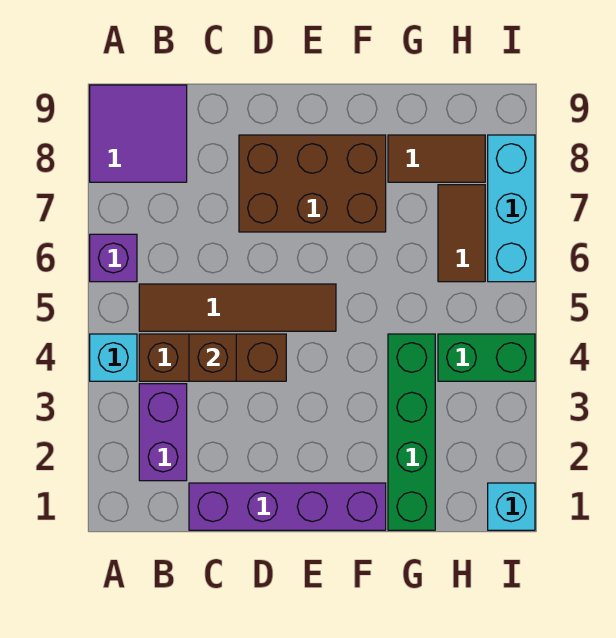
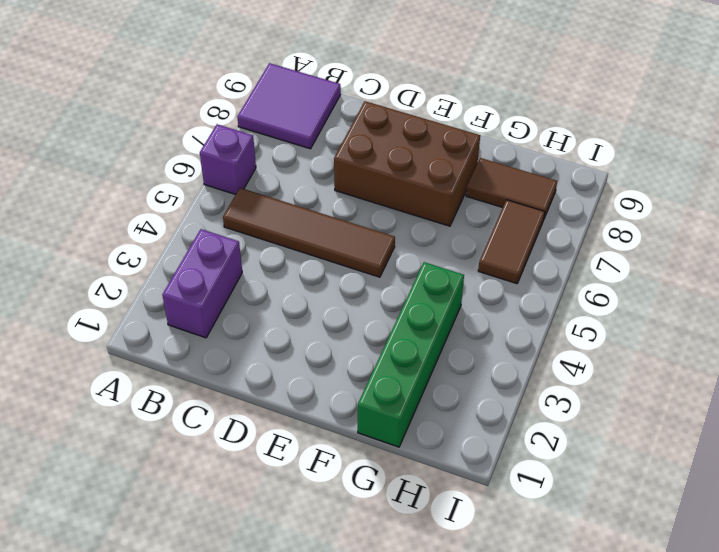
none -> cyan 1x1 brick [90,334,137,381]
none -> brown 1x3 brick [139,334,286,381]
none -> purple 1x4 brick [189,483,386,530]

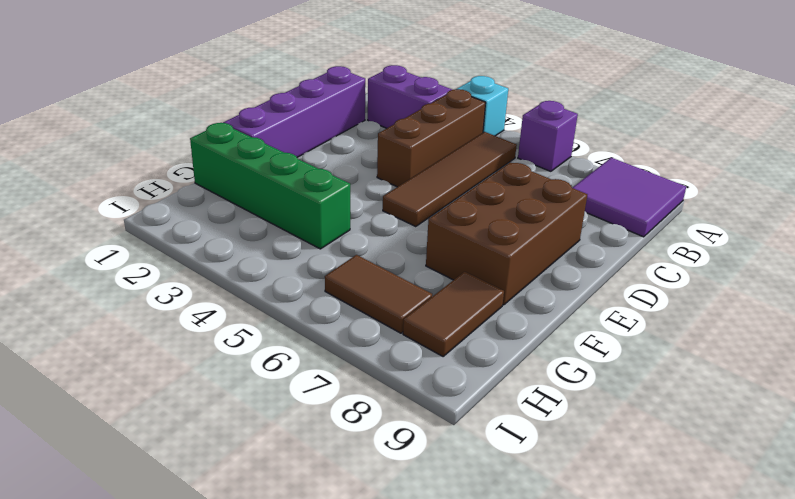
none -> green 1x2 brick [438,334,535,381]
none -> cyan 1x1 brick [488,483,535,530]
none -> cyan 1x3 brick [488,135,535,282]

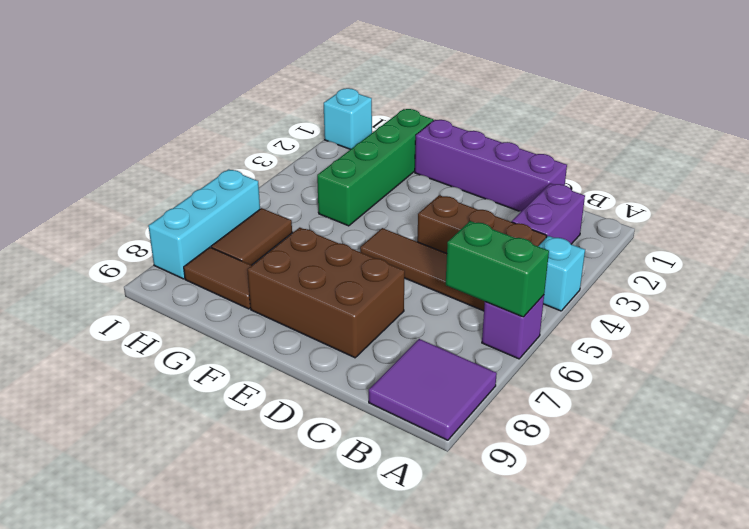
green 1x2 brick [446,221,549,317] -> green 1x2 brick moved to [438,334,535,381]
none -> brown 1x1 brick [189,334,236,381]

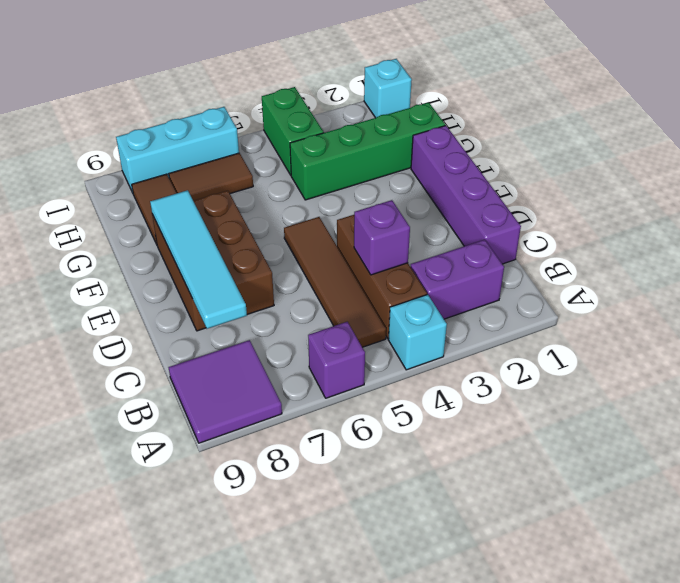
purple 1x1 brick [354,200,410,275] -> brown 1x1 brick [189,334,236,381]
cyan 1x4 tile [150,190,247,329] -> none

